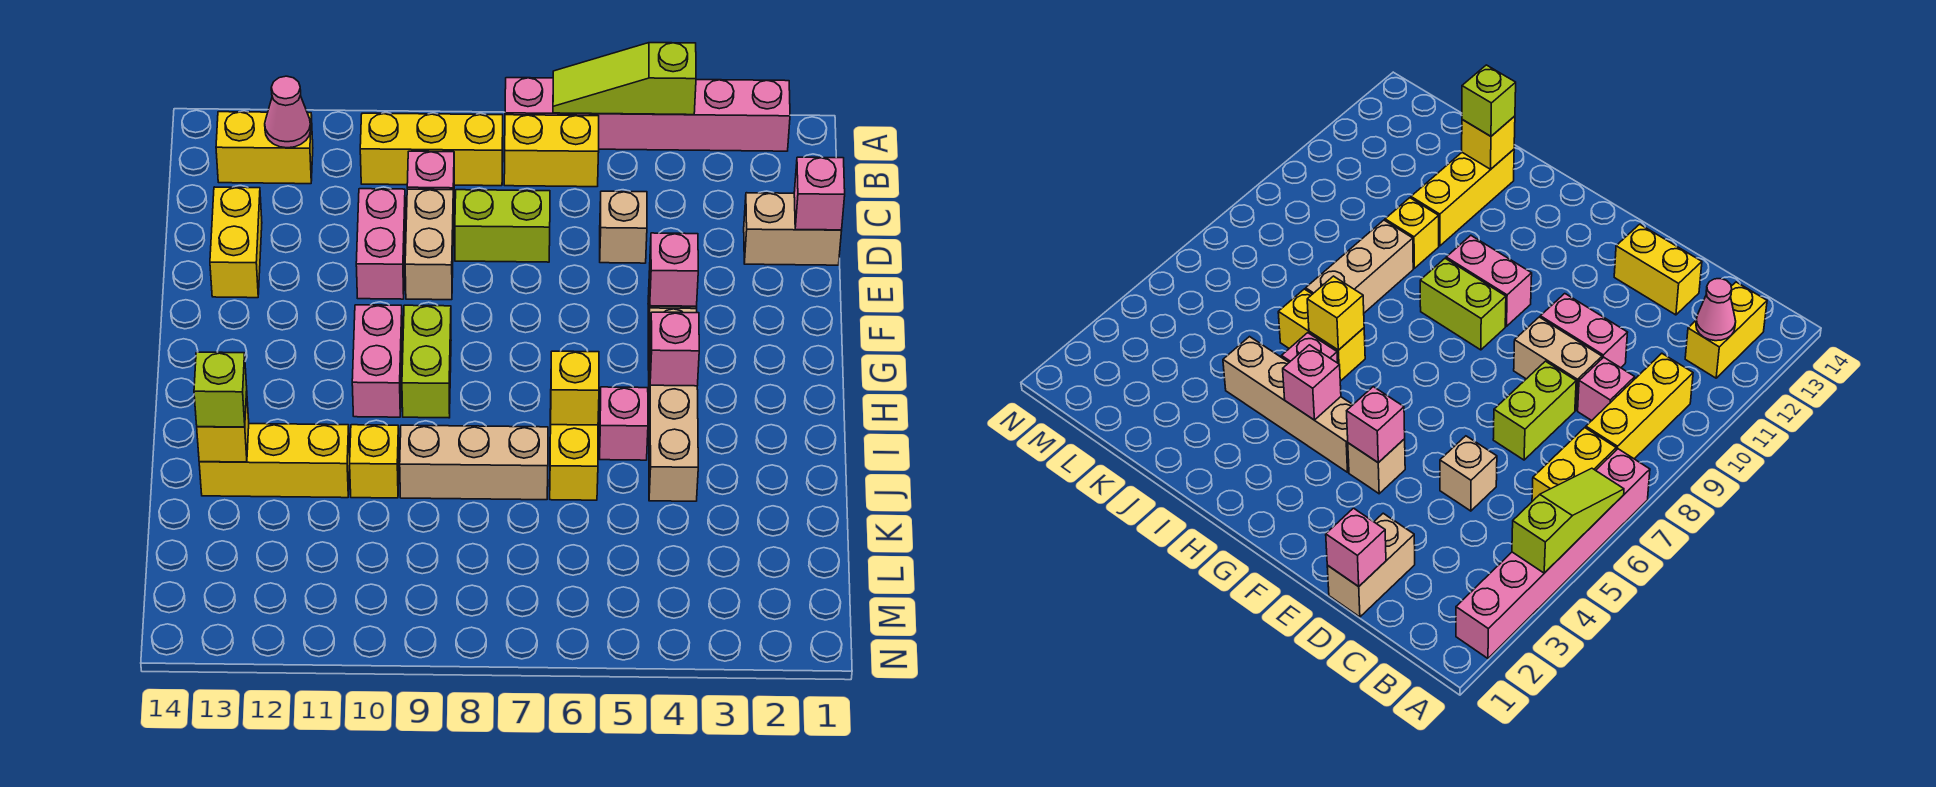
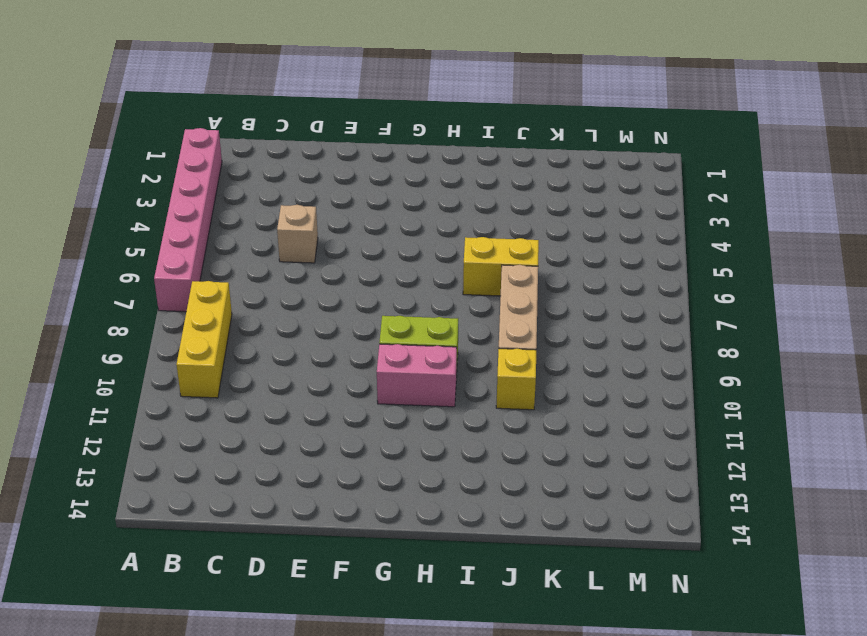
none -> yellow 1x2 brick [504,115,599,187]
none -> yellow 1x2 brick [216,112,313,184]
none -> pink 1x1 brick [407,151,454,209]

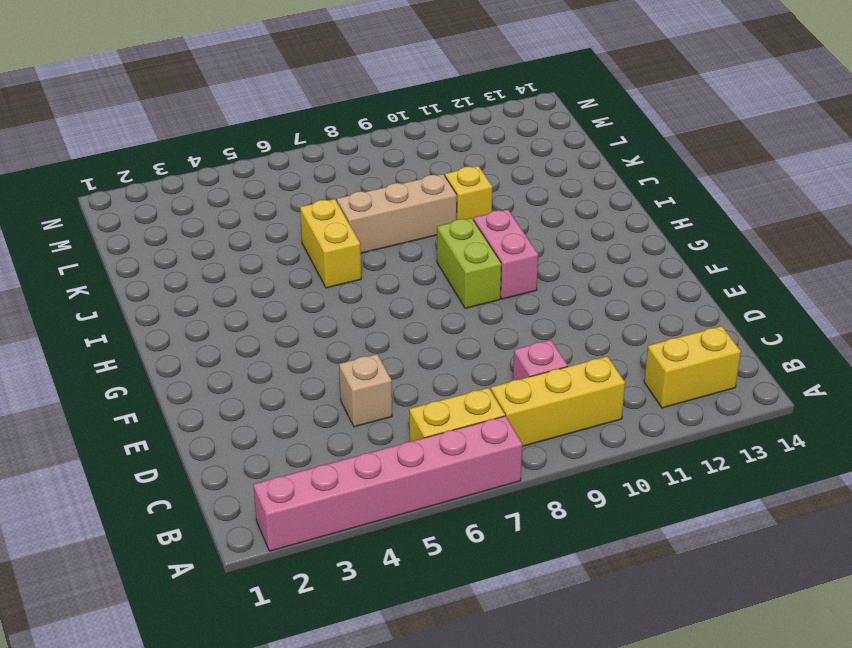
none -> tan 1x2 brick [744,193,842,265]
none -> lime 1x2 brick [455,190,550,262]
none -> tan 1x2 brick [405,189,454,300]

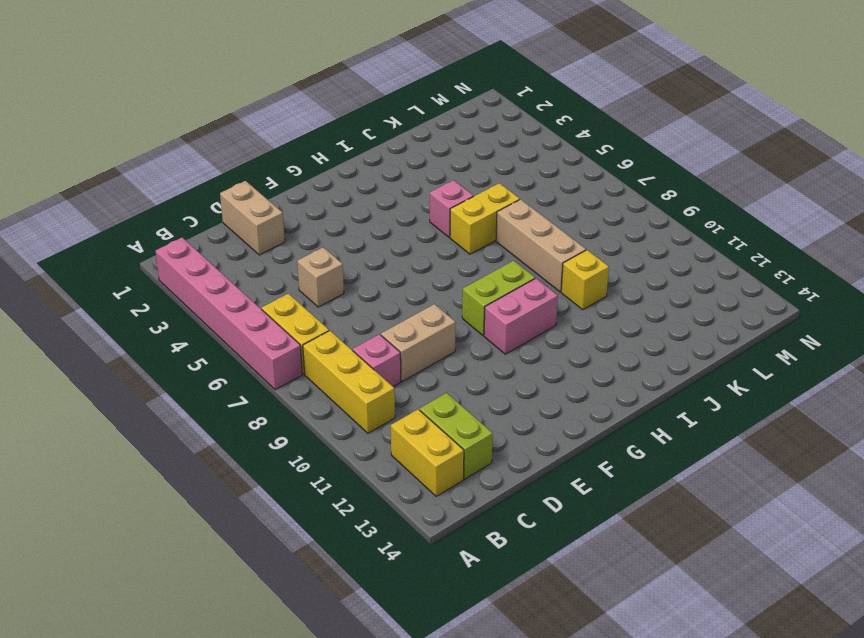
lime 1x2 brick [420,393,493,479] -> lime 1x2 brick moved to [455,190,550,262]
none -> pink 1x2 brick [356,189,406,299]
none -> yellow 1x2 brick [210,187,262,298]
none -> tan 1x1 brick [1348,439,1405,494]

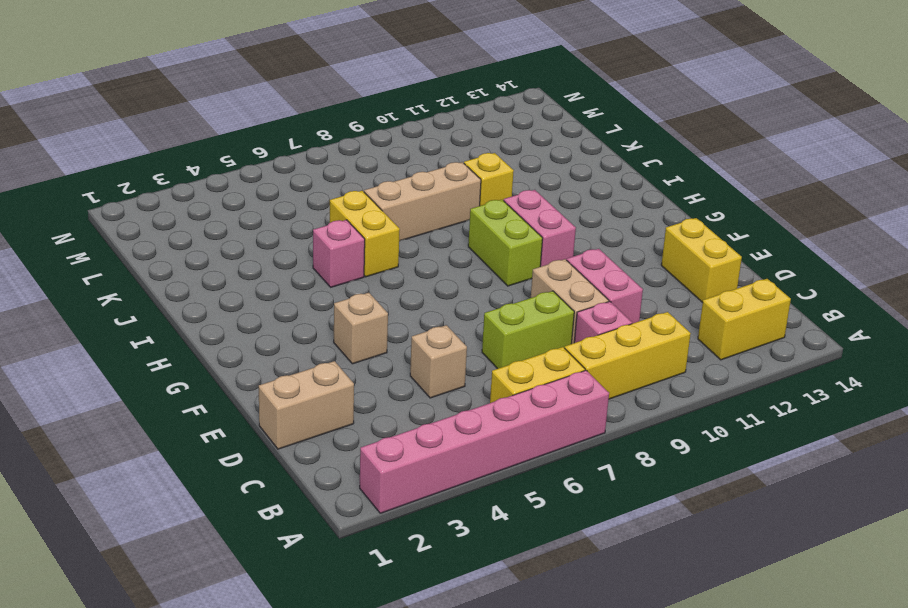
none -> tan 1x4 brick [648,308,698,501]
none -> yellow 1x3 brick [199,424,350,498]
none -> lime 1x3 slope [553,43,696,115]

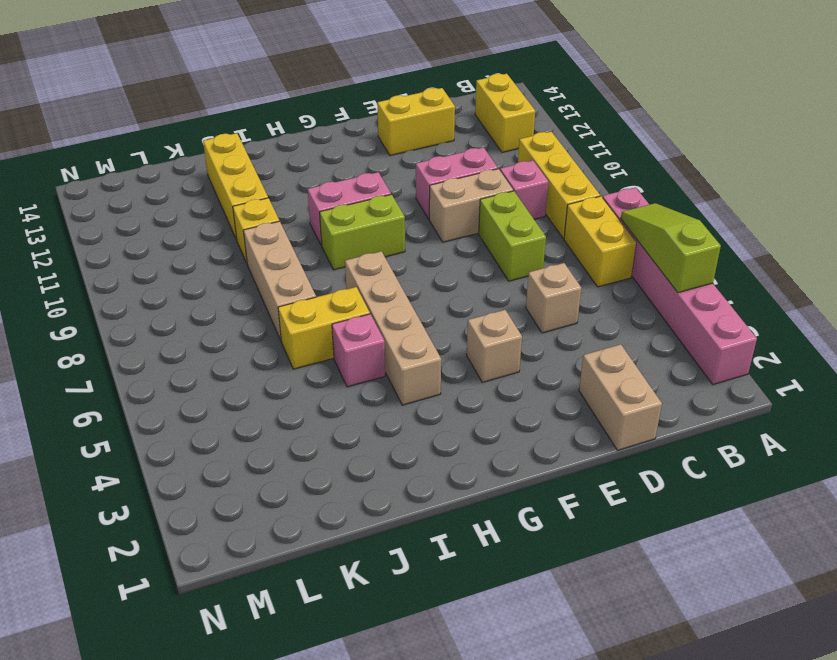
tan 1x4 brick [345,251,441,405] -> tan 1x4 brick turned to [648,308,698,501]
none -> pink 1x1 cone [265,76,311,148]
none -> pink 1x1 brick [794,157,845,230]
none -> pink 1x1 brick [650,233,698,306]

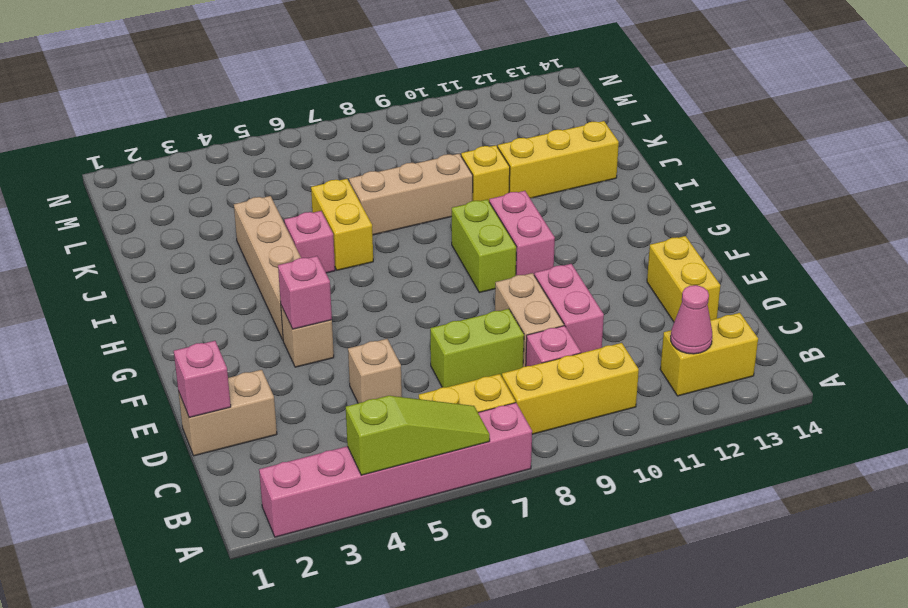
none -> pink 1x1 brick [650,312,699,386]
none -> yellow 1x1 brick [551,351,599,425]
none -> yellow 1x1 brick [197,392,249,462]

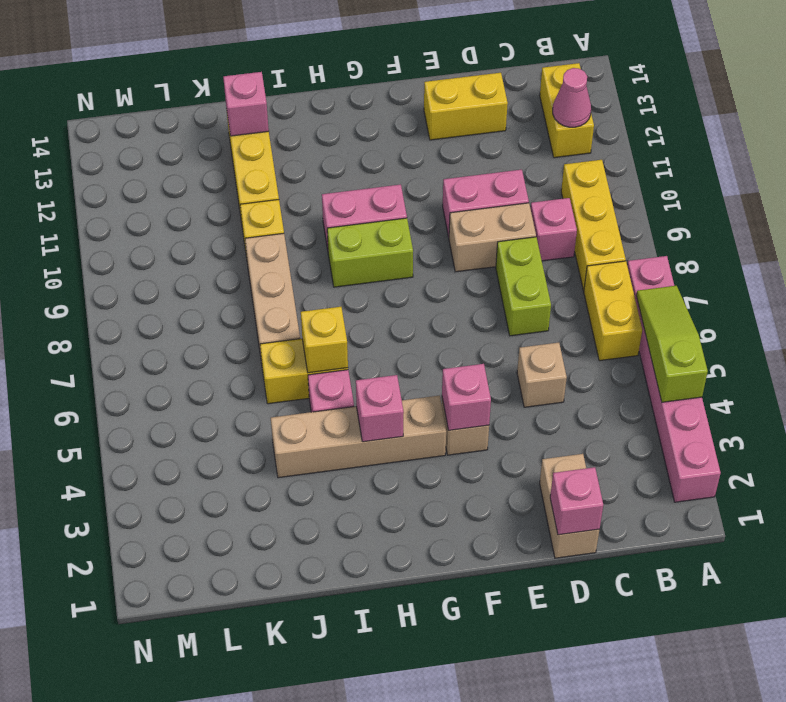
pink 1x1 brick [223,72,269,136] -> yellow 1x1 brick [197,392,249,462]
none -> lime 1x1 brick [194,352,247,427]

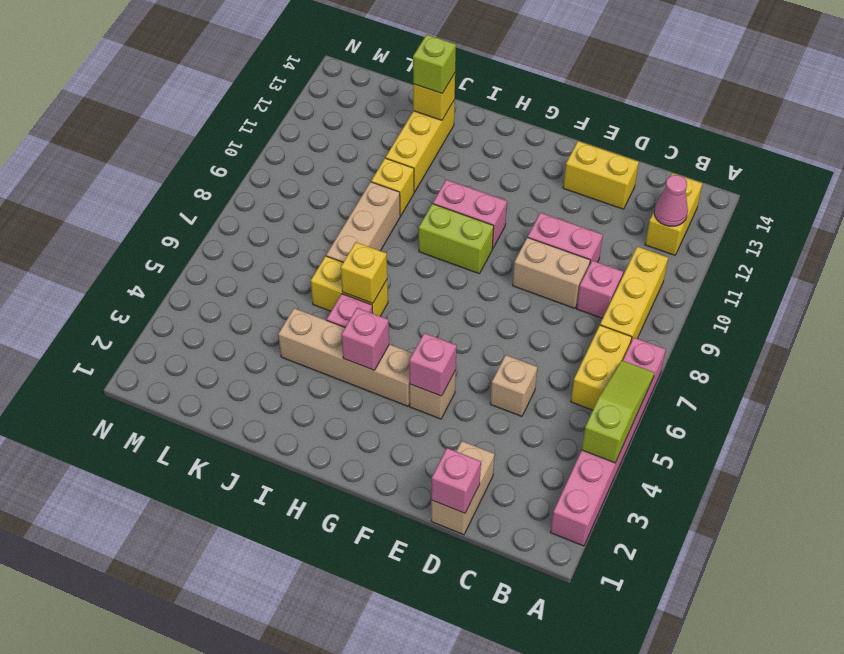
none -> lime 1x2 brick [455,190,550,262]

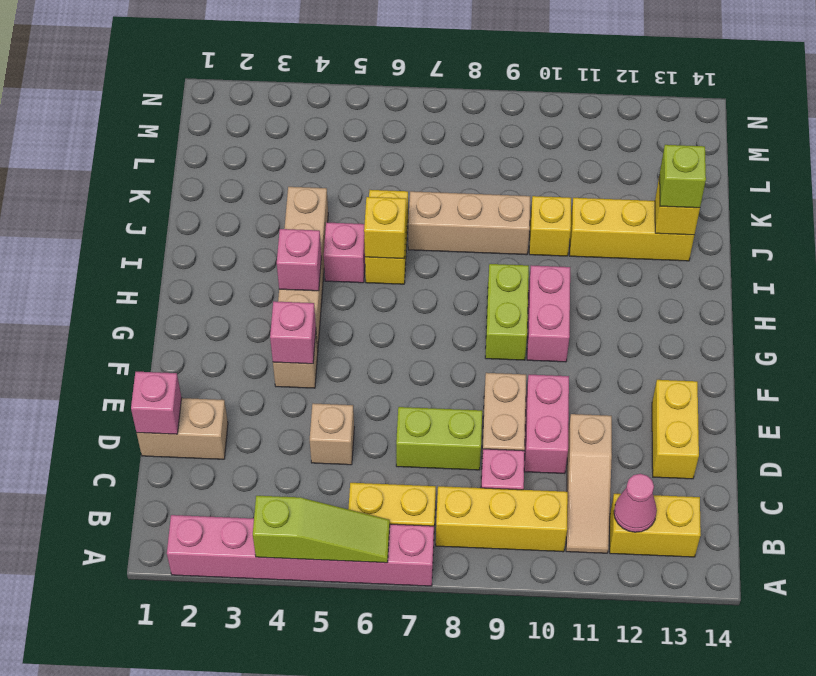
tan 1x3 slope [566,414,612,553] -> none

